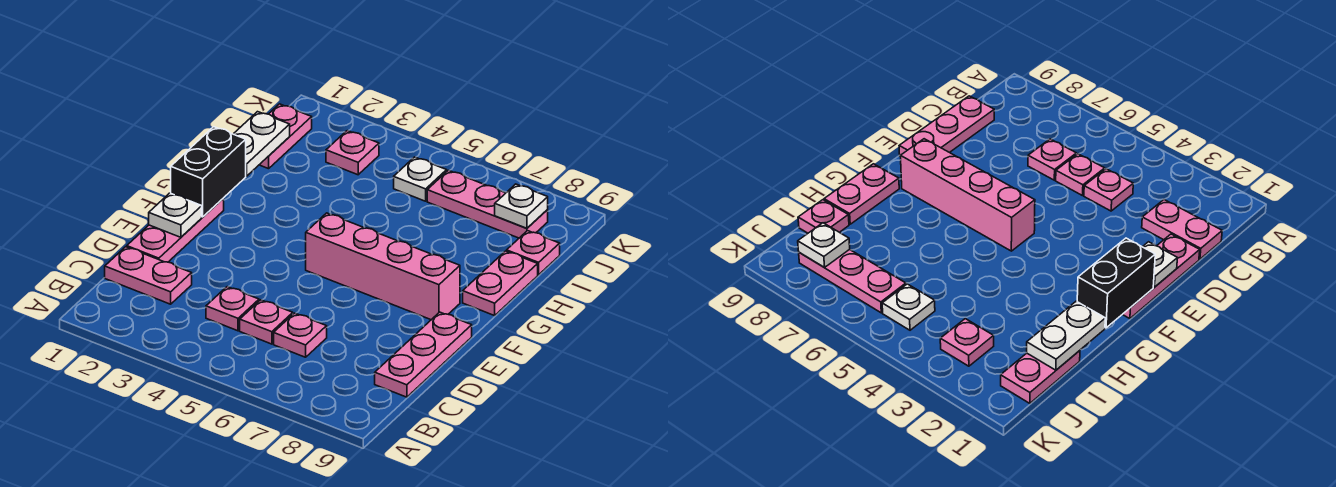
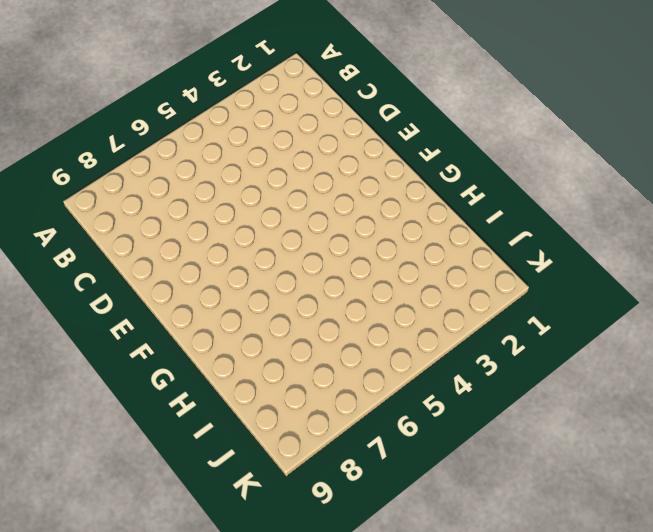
none -> pink 1x2 plate [105,247,192,304]
none -> pink 1x1 plate [206,287,259,331]
none -> pink 1x1 plate [240,300,293,344]

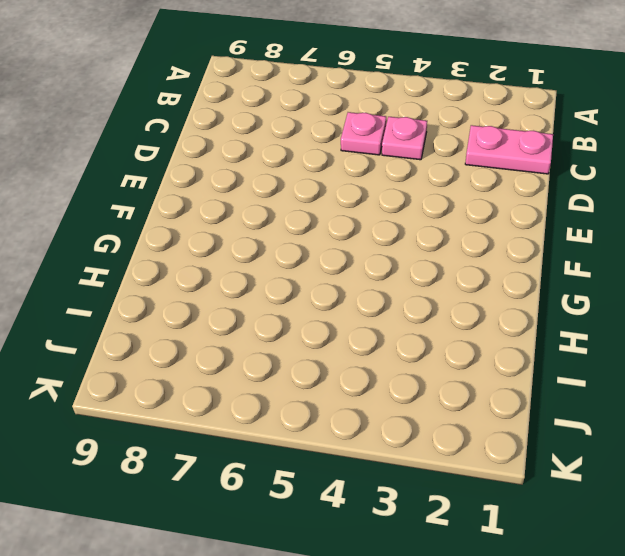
none -> pink 1x1 plate [274,313,327,357]
none -> pink 1x3 plate [375,312,472,397]
none -> pink 1x3 plate [127,198,224,262]

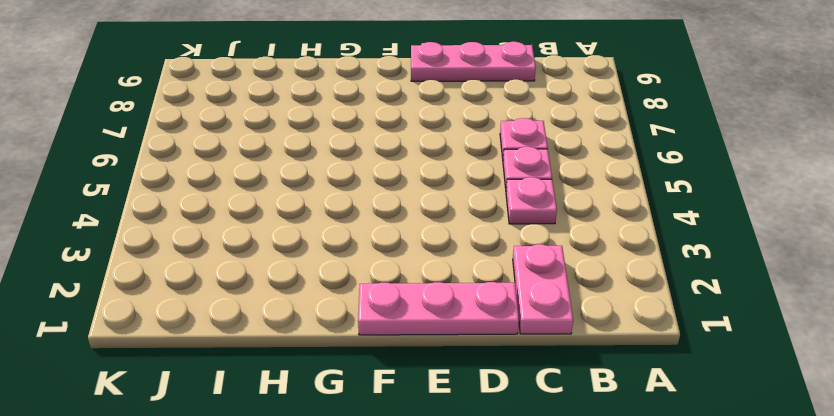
none -> pink 1x4 brick [306,213,460,320]
none -> pink 1x2 plate [463,251,538,316]
none -> pink 1x2 plate [260,104,312,169]

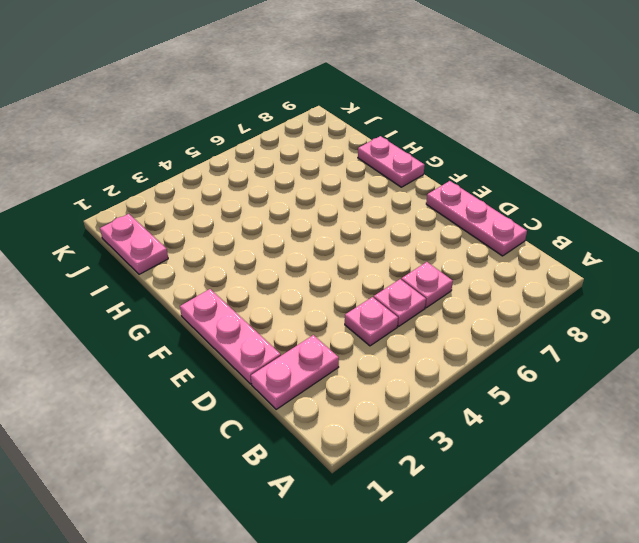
none -> pink 1x4 brick [306,213,460,320]
none -> pink 1x1 plate [507,231,560,275]
none -> pink 1x1 plate [326,131,379,175]

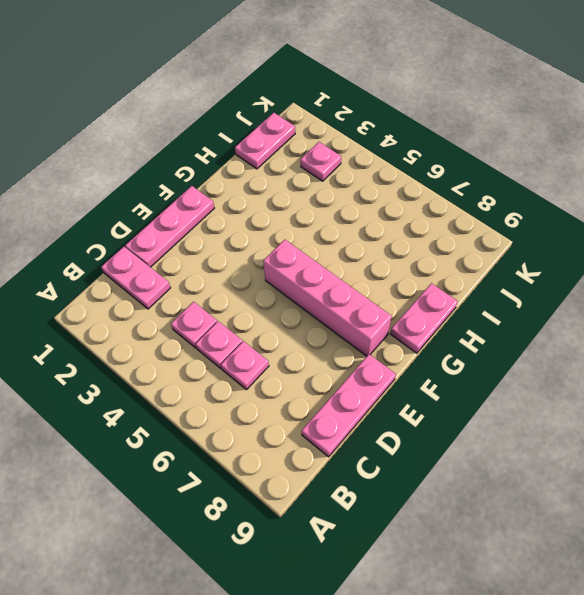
none -> pink 1x1 plate [507,231,560,275]
none -> white 1x1 plate [394,157,447,201]
none -> pink 1x3 plate [427,170,548,238]

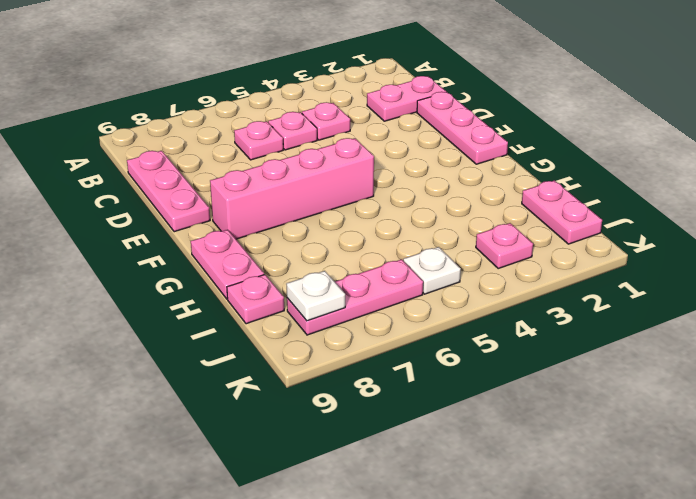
none -> white 1x1 plate [149,193,202,237]
none -> black 1x2 brick [171,127,246,217]
none -> white 1x2 plate [234,112,290,176]

